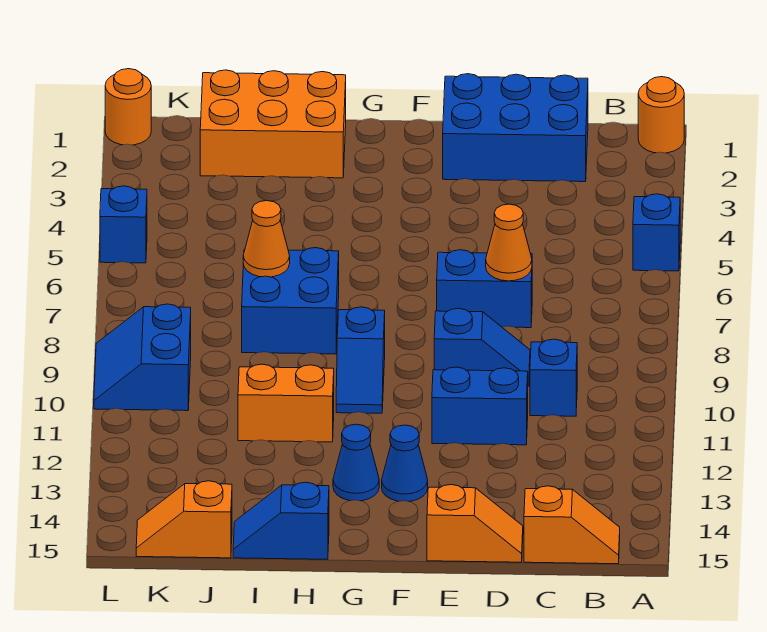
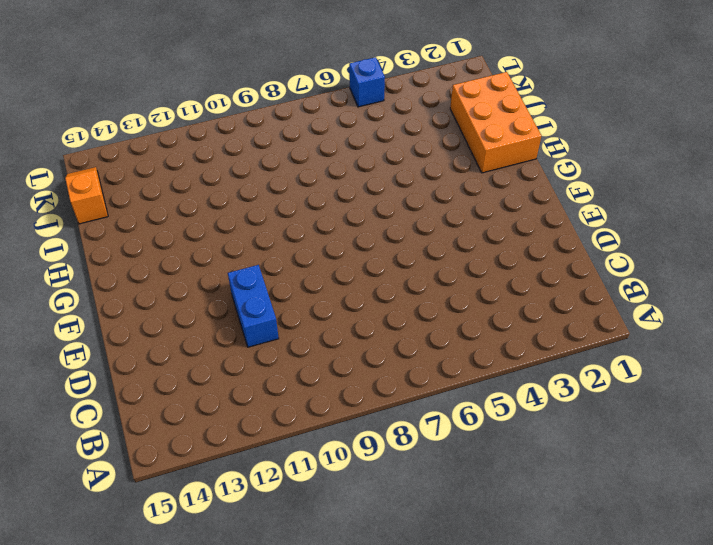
none -> orange 1x1 round brick [638,77,684,153]
none -> blue 1x1 brick [633,194,680,271]
none -> orange 1x2 slope [524,486,620,564]

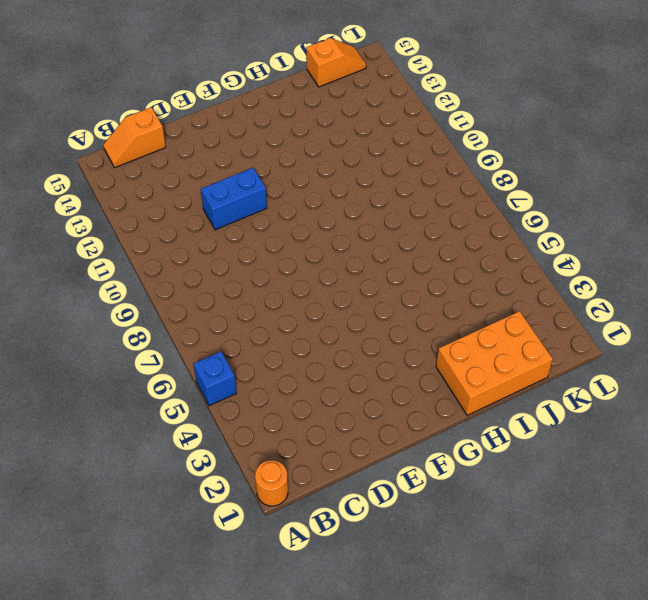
none -> blue 2x3 brick [443,74,588,182]
none -> blue 1x1 brick [530,339,577,416]
none -> blue 1x2 brick [437,250,532,328]

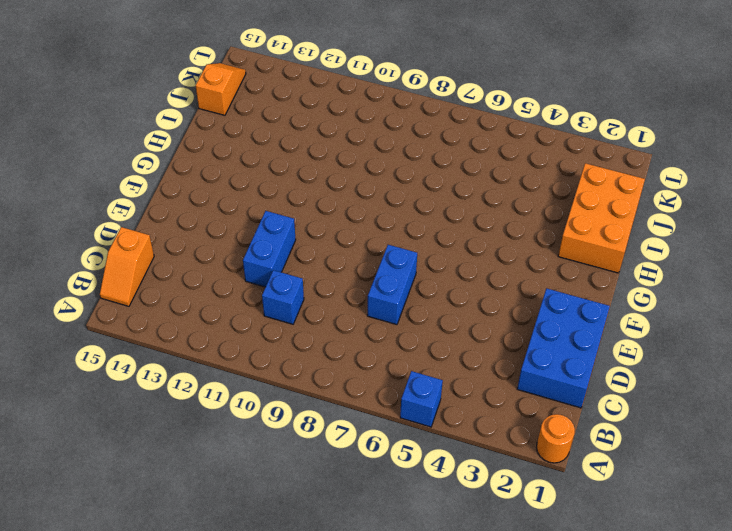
none -> blue 1x2 slope [434,308,530,386]
none -> orange 1x2 slope [427,485,523,562]
none -> blue 1x1 cone [382,425,428,502]

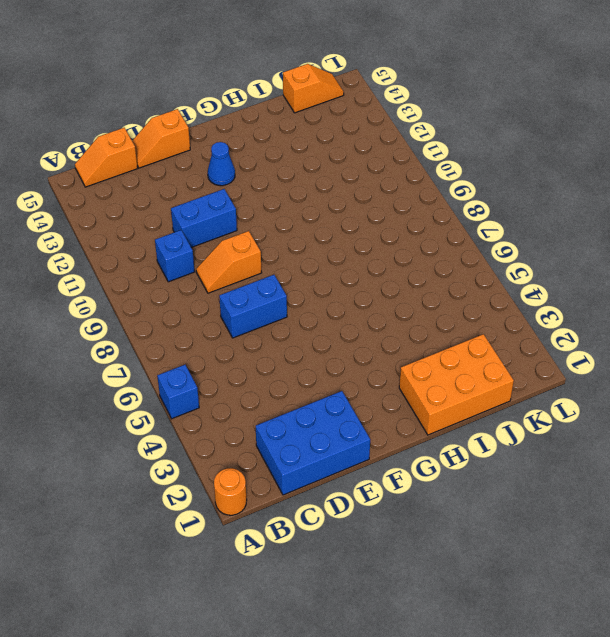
orange 1x2 slope [196,231,262,293] -> blue 1x2 slope [434,308,530,386]
none -> blue 1x2 slope [336,307,385,413]
none -> blue 1x1 cone [333,424,379,501]
none -> blue 2x2 brick [242,248,339,354]

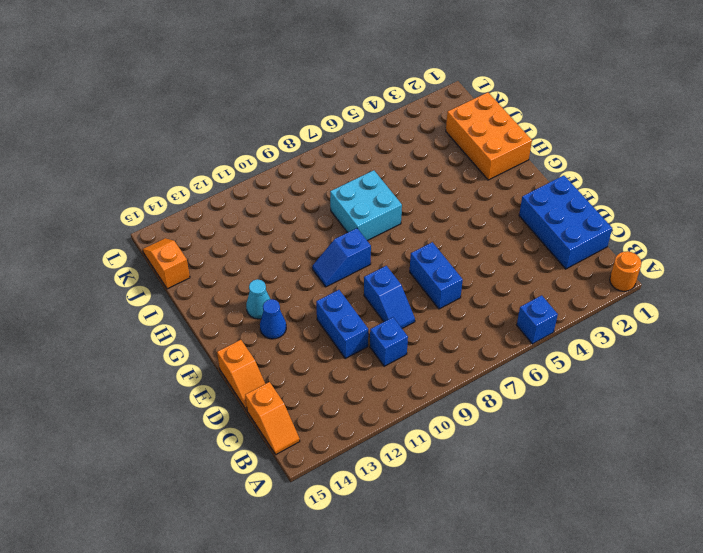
cyan 1x1 cone [246,279,270,319] -> blue 1x1 cone [333,424,379,501]
cyan 2x2 brick [330,170,402,241] -> blue 2x2 brick [242,248,339,354]
none -> orange 1x2 brick [238,364,334,442]
none -> blue 1x2 slope [233,482,329,559]
none -> blue 2x2 slope [94,304,191,411]

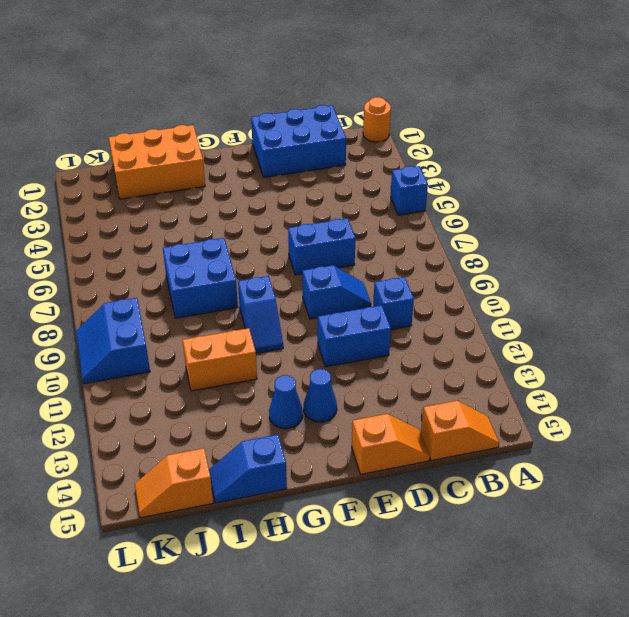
none -> orange 1x1 round brick [105,69,151,145]
none -> blue 1x1 brick [100,186,147,263]
none -> orange 1x1 cone [486,204,532,281]

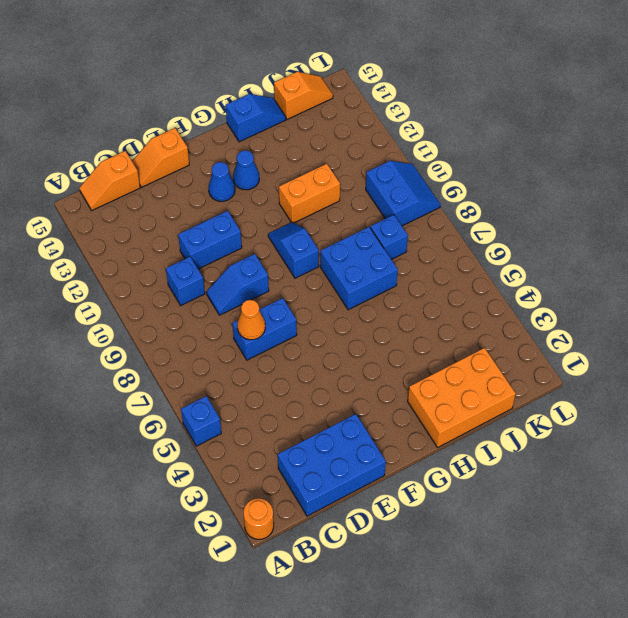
blue 1x1 brick [370,215,408,260] -> blue 1x1 brick moved to [100,186,147,263]
none -> orange 1x1 round brick [105,69,151,145]
none -> orange 1x1 cone [243,201,290,277]

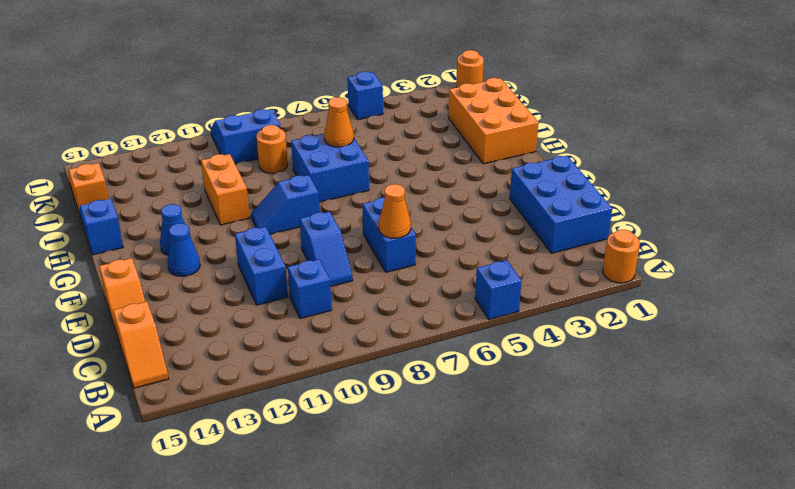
orange 1x1 round brick [256,125,288,173] -> none

